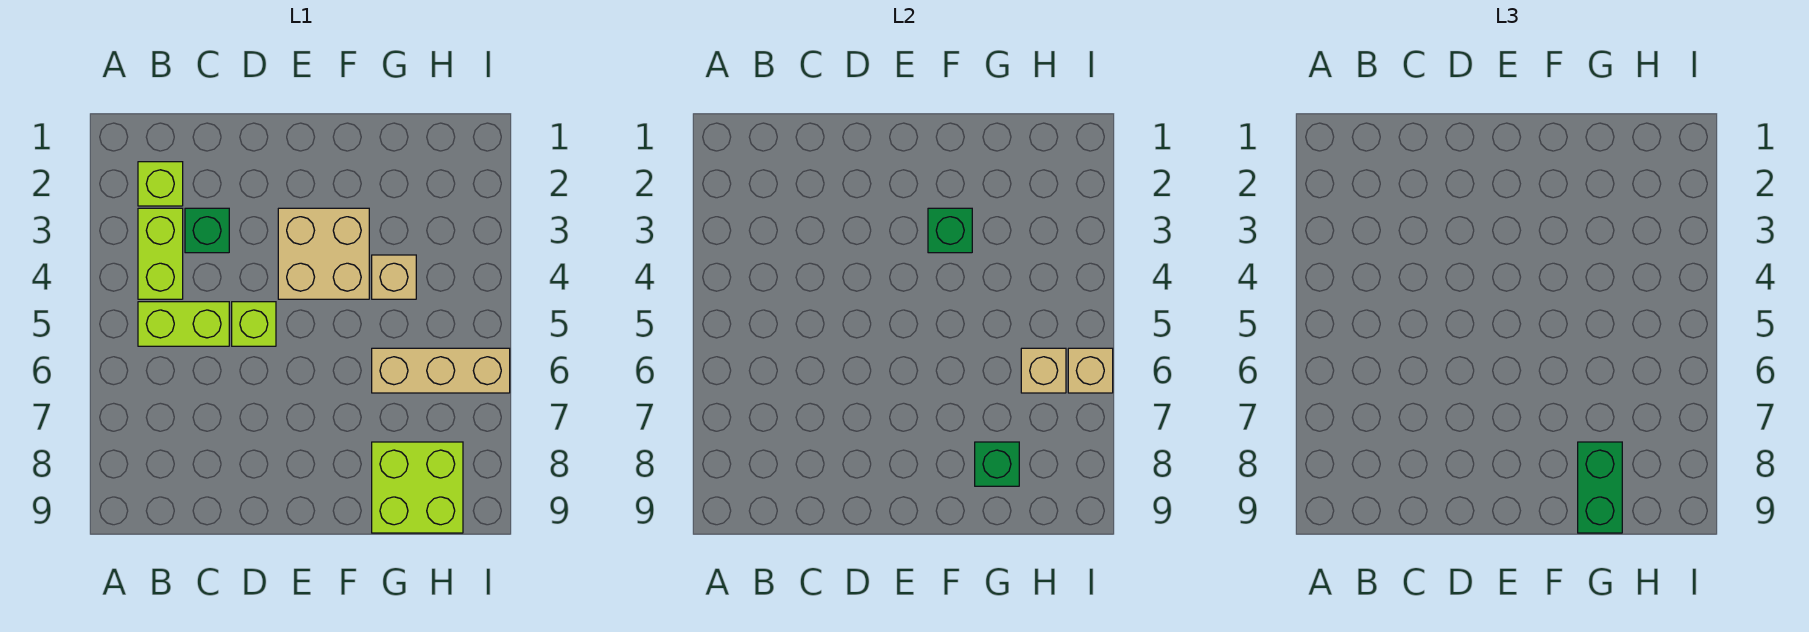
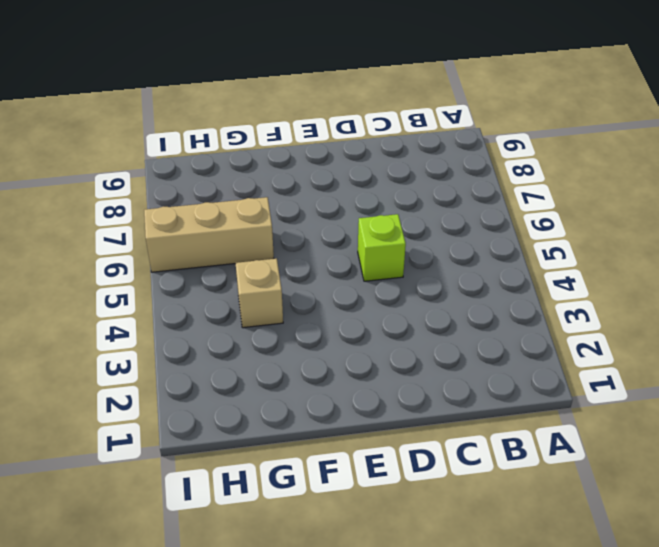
none -> lime 1x1 brick [138,162,183,206]
none -> lime 1x2 brick [138,208,183,299]
none -> lime 1x2 brick [138,302,229,346]

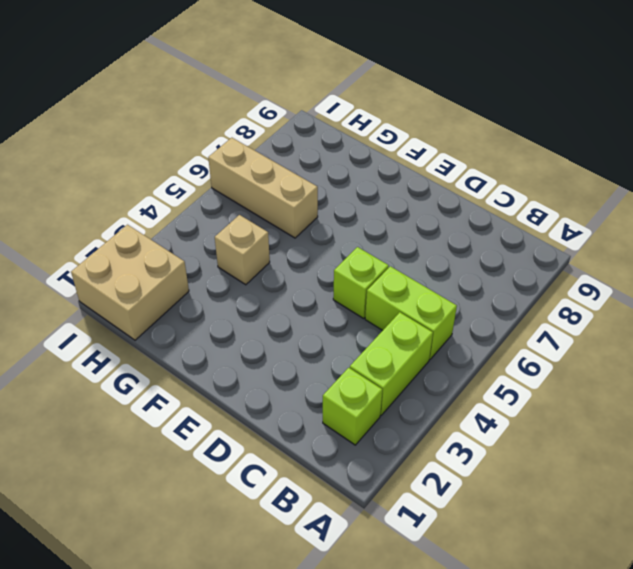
tan 2x2 brick [71,225,189,340] -> tan 2x2 brick moved to [278,208,369,299]
none -> green 1x1 brick [185,208,229,253]
none -> lime 2x2 brick [372,442,463,533]
none -> green 1x1 brick [928,208,972,253]

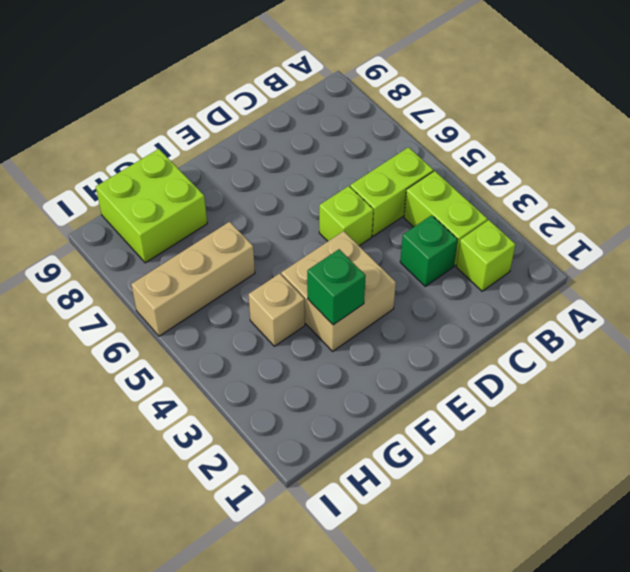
none -> green 1x1 brick [975,442,1019,486]
none -> tan 1x1 brick [1021,348,1066,393]
none -> tan 1x1 brick [1068,348,1113,393]

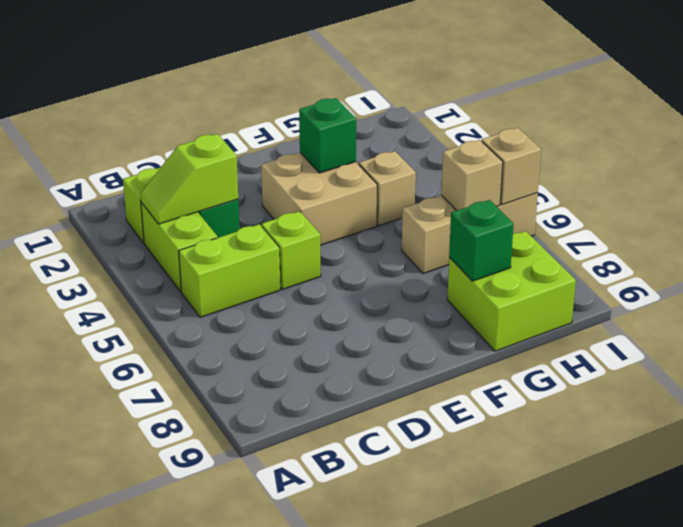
lime 1x2 slope [140,134,238,224] -> none
none -> green 1x2 brick [1578,442,1622,533]

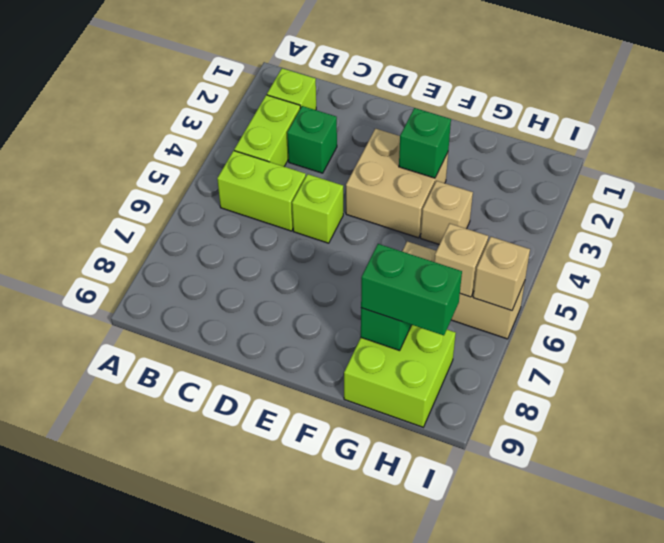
green 1x2 brick [361,244,462,335] -> green 1x2 brick turned to [1578,442,1622,533]

